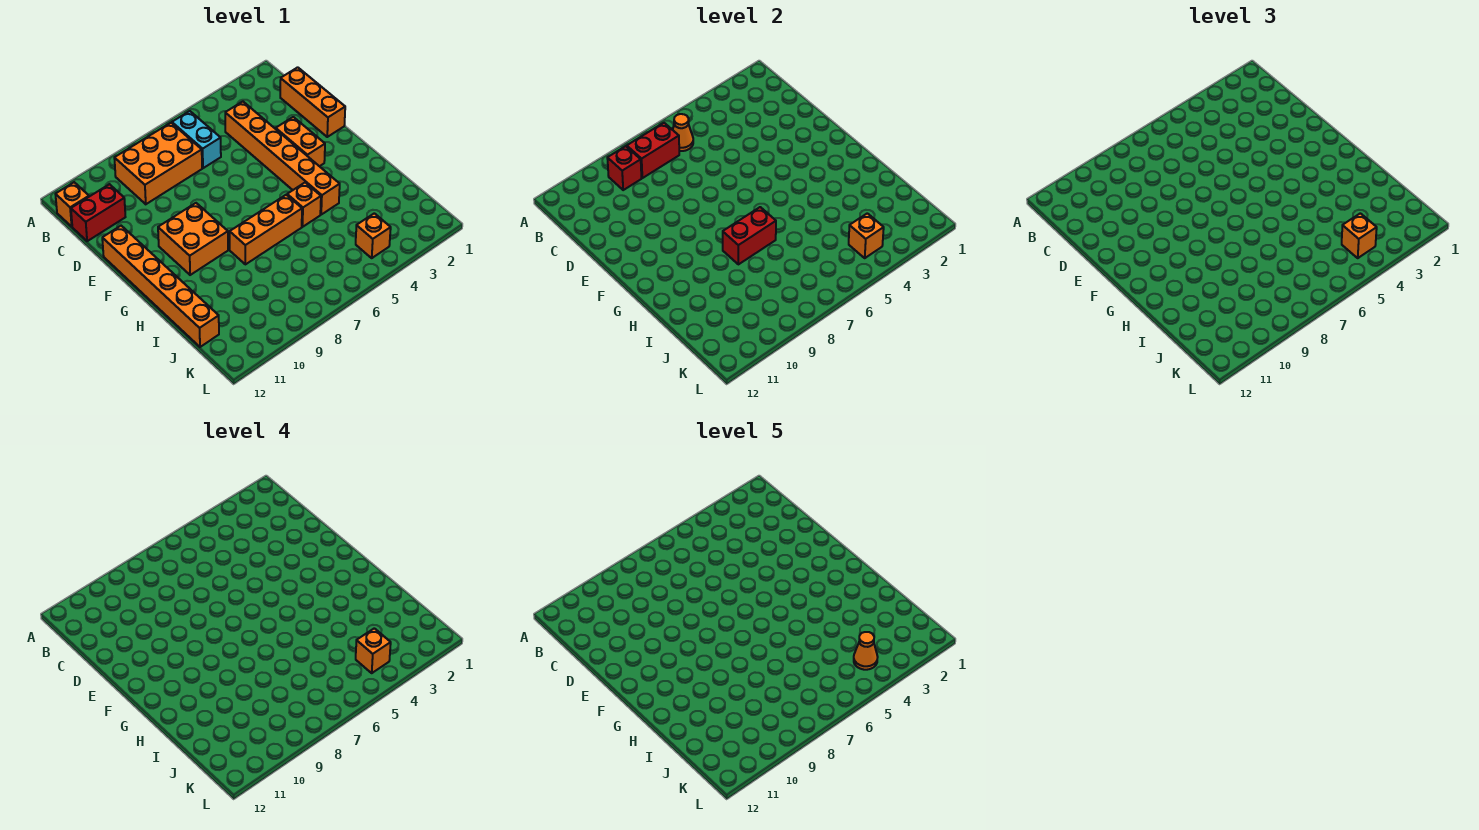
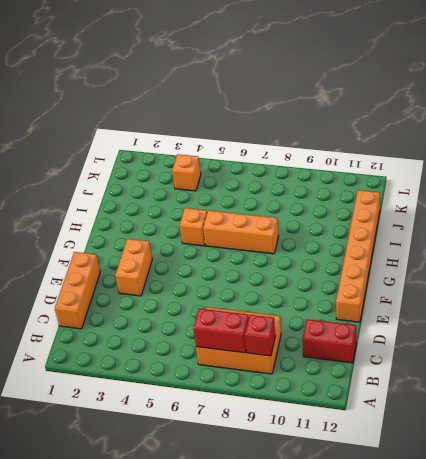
none -> cyan 1x2 brick [172,111,221,168]
none -> orange 1x1 brick [55,182,89,227]
none -> orange 1x6 brick [225,102,340,214]

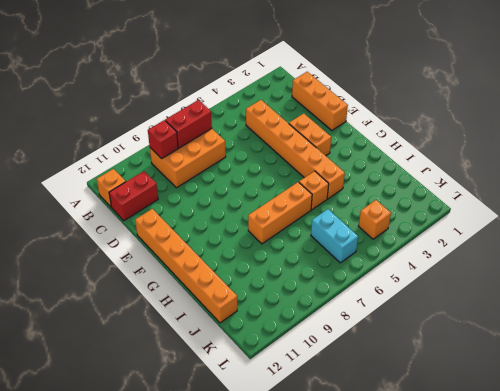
cyan 1x2 brick [311,209,358,263] -> cyan 1x2 brick moved to [172,111,221,168]
none -> orange 2x2 brick [158,203,228,275]
none -> orange 1x1 cone [673,114,693,151]
none -> red 1x2 brick [723,207,776,264]

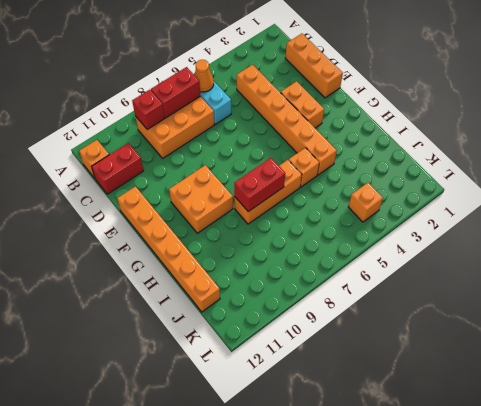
none -> orange 1x1 brick [849,213,884,258]
none -> orange 1x1 brick [1342,213,1377,258]
none -> orange 1x1 brick [356,628,391,673]

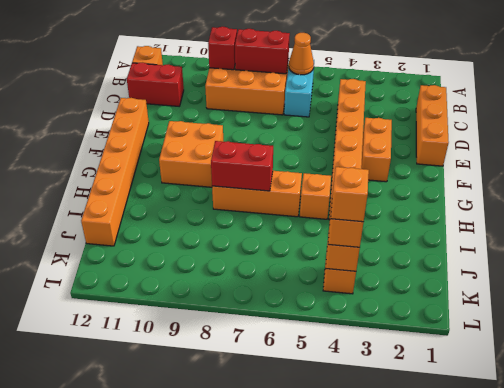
none -> orange 1x1 cone [854,632,878,670]

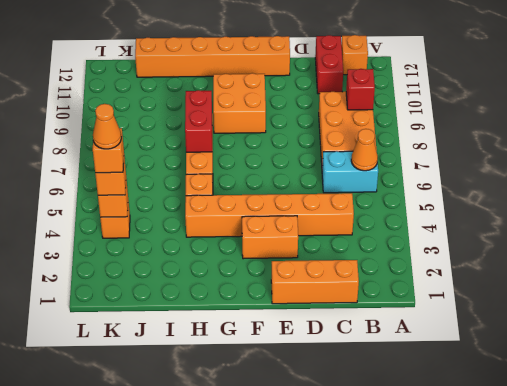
none -> red 1x2 brick [627,123,679,178]

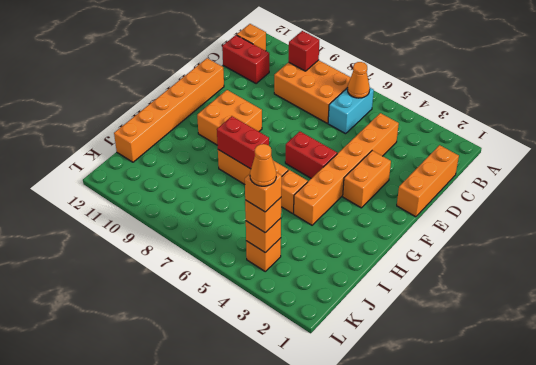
red 1x2 brick [285,132,337,178] -> red 1x2 brick moved to [627,123,679,178]

